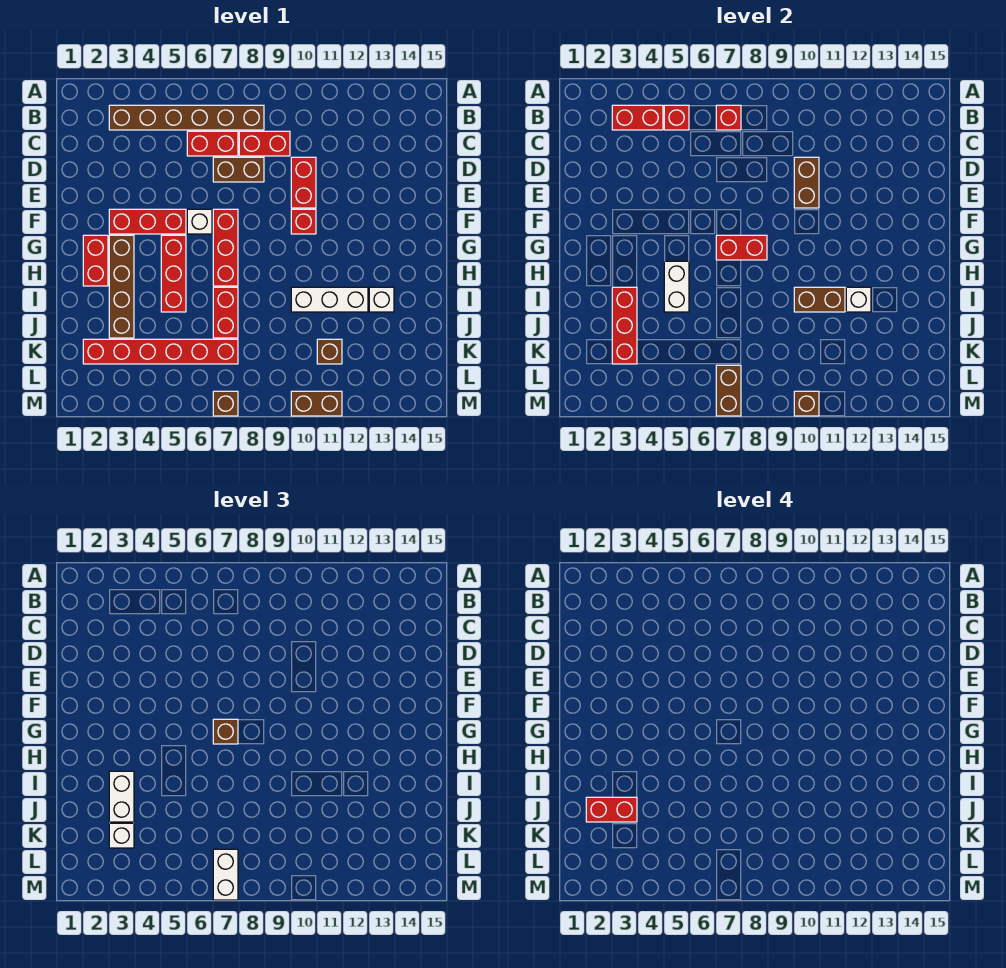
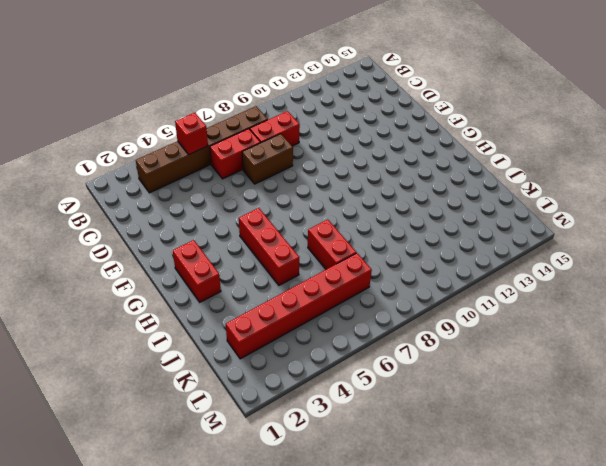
none -> red 1x2 brick [291,157,316,208]
none -> red 1x3 brick [109,209,186,234]
none -> white 1x1 brick [187,209,212,234]
none -> red 1x3 brick [213,209,238,286]

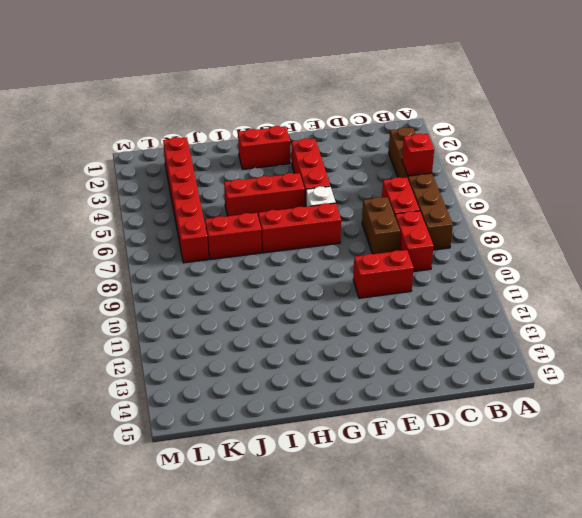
none -> red 1x1 brick [291,209,316,234]
none -> brown 1x4 brick [109,235,134,338]
none -> white 1x3 brick [291,287,368,312]
none -> white 1x1 brick [369,287,394,312]

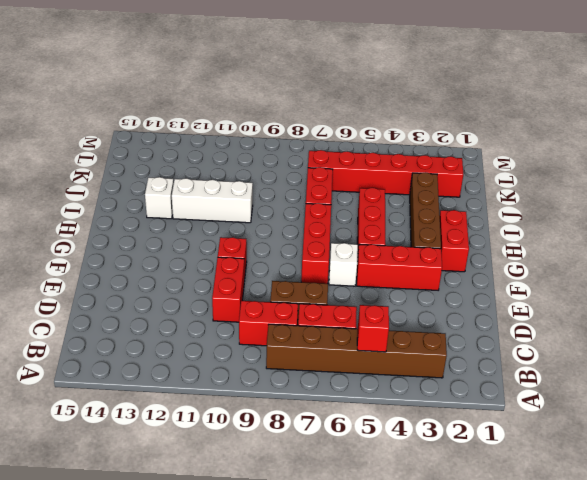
none -> brown 1x1 brick [317,339,342,364]
none -> brown 1x1 brick [213,391,238,416]
none -> brown 1x2 brick [291,391,342,416]
none -> red 1x2 brick [612,105,663,130]

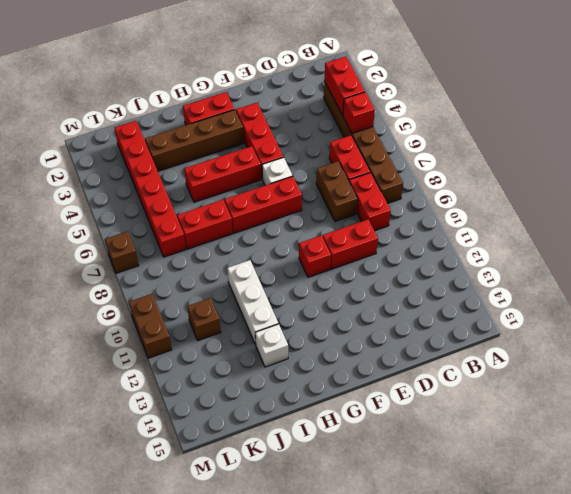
none -> red 1x1 brick [716,105,741,130]
none -> brown 1x2 brick [794,157,819,208]
none -> red 1x2 brick [716,235,767,260]
none -> white 1x2 brick [664,261,689,312]

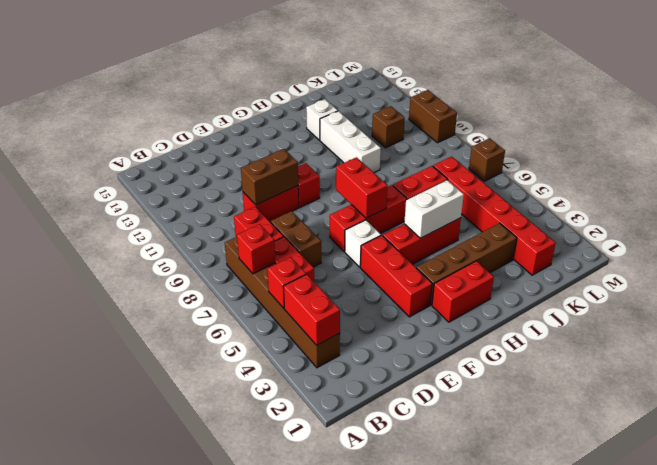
none -> red 1x3 brick [612,287,637,364]
none -> brown 1x2 brick [794,287,845,312]
none -> white 1x1 brick [846,287,871,312]
none -> brown 1x2 brick [716,365,741,416]

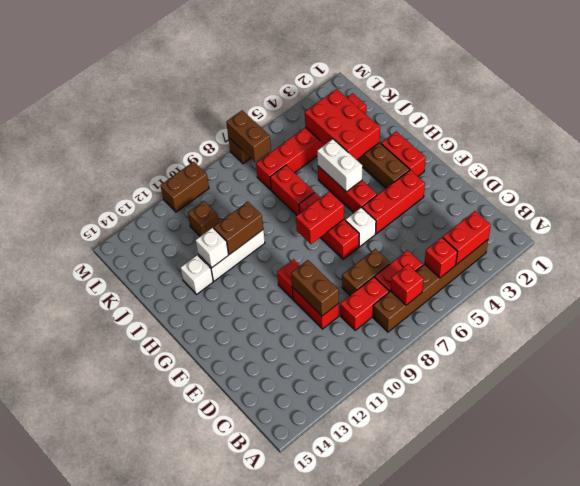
red 2x3 brick [305,89,380,160] -> red 1x3 brick [612,287,637,364]
none -> brown 1x1 brick [794,391,819,416]
none -> brown 1x1 brick [213,719,238,744]
none -> white 1x2 brick [109,771,134,822]
none -> white 1x1 brick [109,823,134,848]

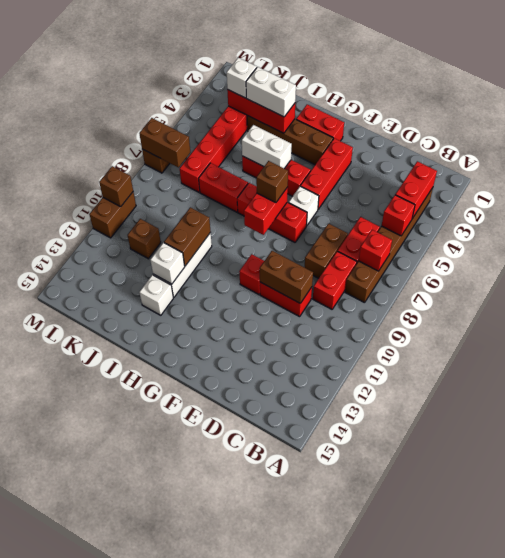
none -> white 1x2 brick [213,849,238,900]
none -> red 1x2 brick [586,797,637,822]

